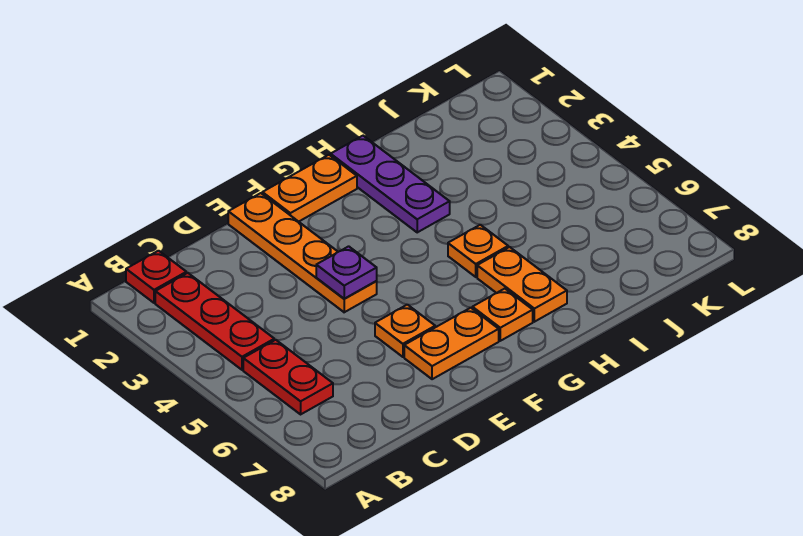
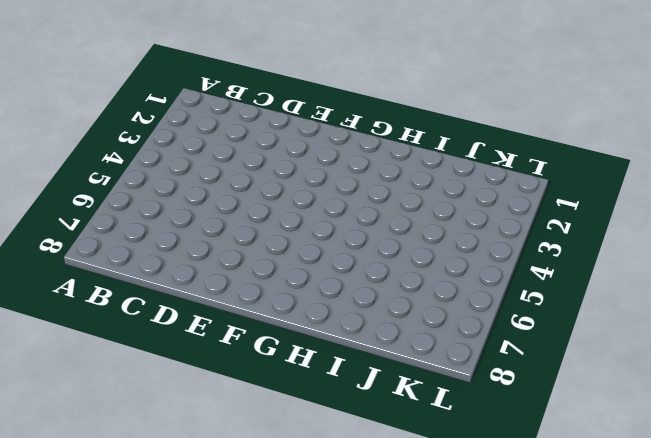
none -> red 1x1 plate [126,251,186,303]
none -> red 1x3 plate [155,273,274,370]
none -> red 1x2 plate [243,340,333,414]

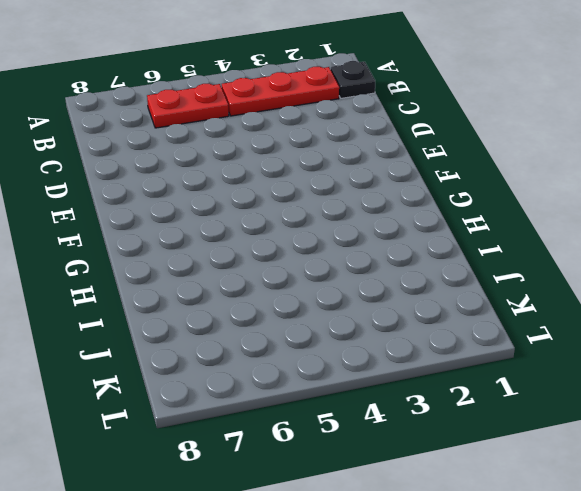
black 1x1 plate [331,61,375,98] -> red 1x1 plate [126,251,186,303]
none -> orange 1x4 plate [228,193,377,312]
none -> orange 1x1 plate [375,305,435,357]
none -> orange 1x2 plate [404,308,499,379]

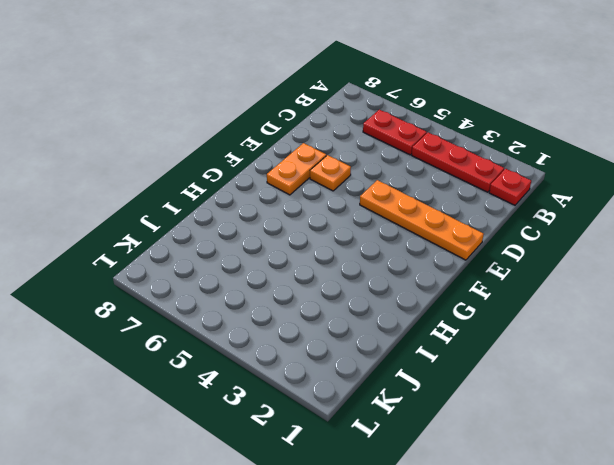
none -> orange 1x2 plate [262,155,357,222]
none -> orange 1x1 plate [472,289,533,341]
none -> purple 1x3 plate [331,136,450,232]

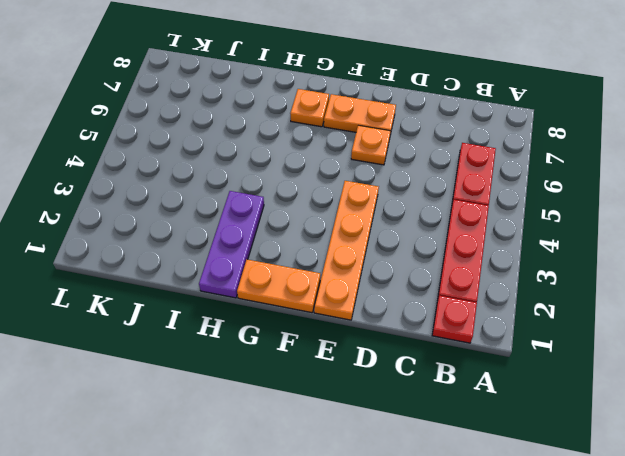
none -> orange 1x1 plate [448,225,508,277]
none -> orange 1x2 plate [477,247,567,322]
none -> purple 1x1 plate [316,246,377,299]

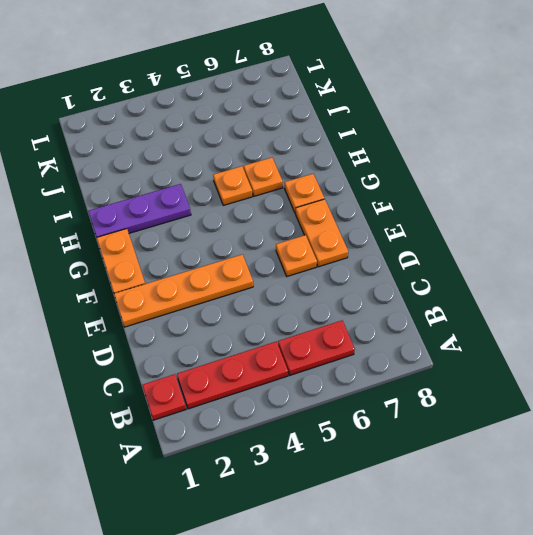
orange 1x1 plate [244,158,283,196] -> orange 1x2 plate [477,247,567,322]
none -> purple 1x1 plate [316,246,377,299]

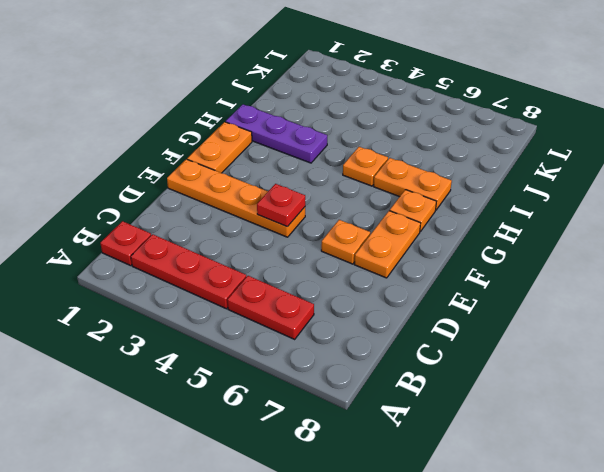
red 1x1 plate [257,184,305,227] -> purple 1x1 plate [316,246,377,299]

